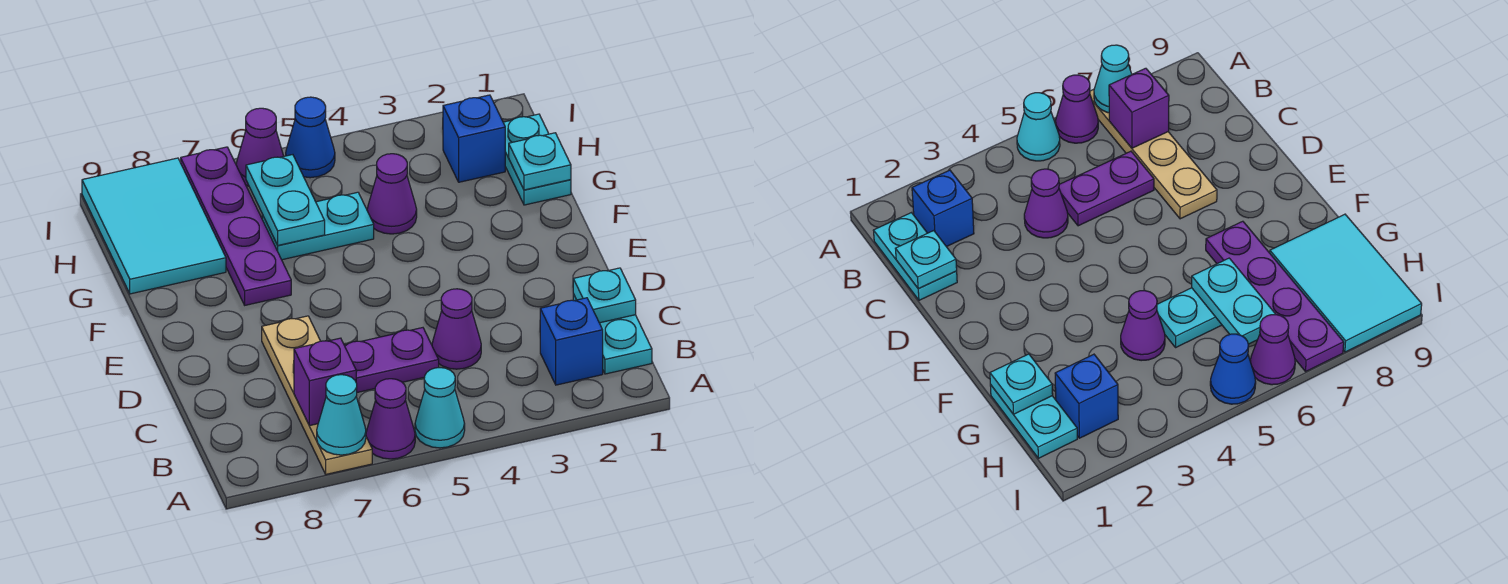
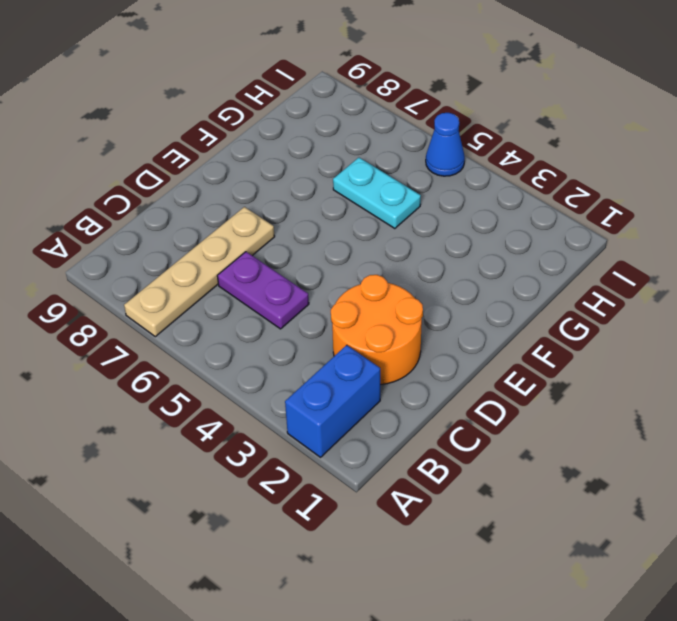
blue 1x2 brick [285,345,380,457] -> blue 1x1 brick [540,298,603,385]
orange 2x2 round brick [331,275,423,385] -> none
none -> cyan 1x1 cone [415,368,465,448]
none -> purple 1x1 cone [366,379,415,459]
none -> cyan 1x2 plate [573,294,652,374]

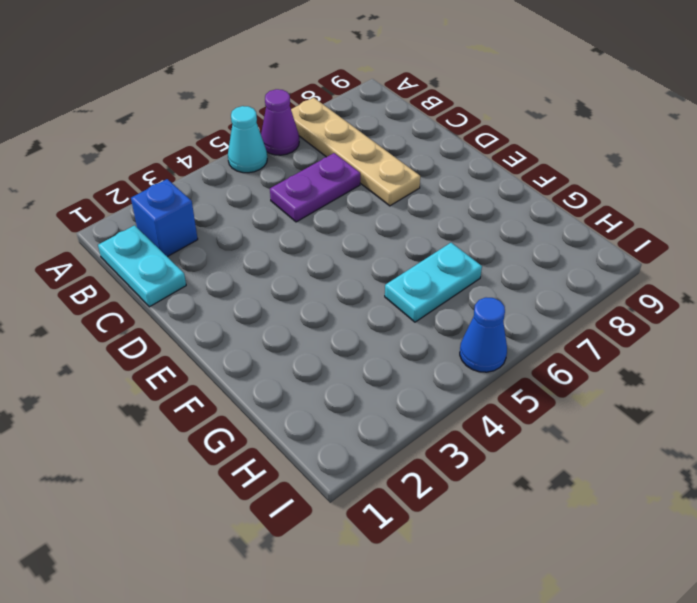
none -> purple 1x1 cone [432,289,481,369]
none -> purple 1x4 plate [181,147,291,305]
none -> cyan 1x2 plate [503,114,571,205]

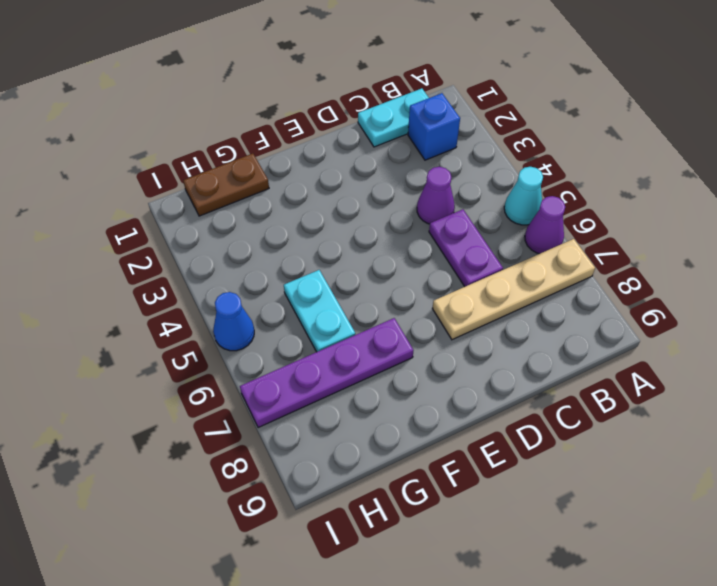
brown 1x2 plate [183,154,269,216] -> cyan 1x2 plate [503,114,571,205]
none -> purple 1x1 cone [367,154,417,234]
none -> cyan 2x3 tile [82,158,226,294]
none -> blue 1x1 brick [443,95,505,182]

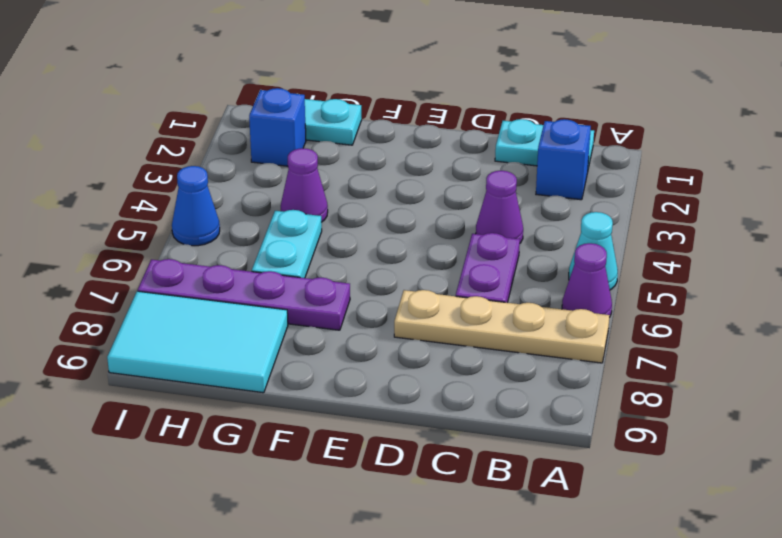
none -> purple 1x1 cone [236,108,284,186]
none -> cyan 1x1 cone [317,375,366,455]
none -> purple 1x1 brick [294,338,356,426]

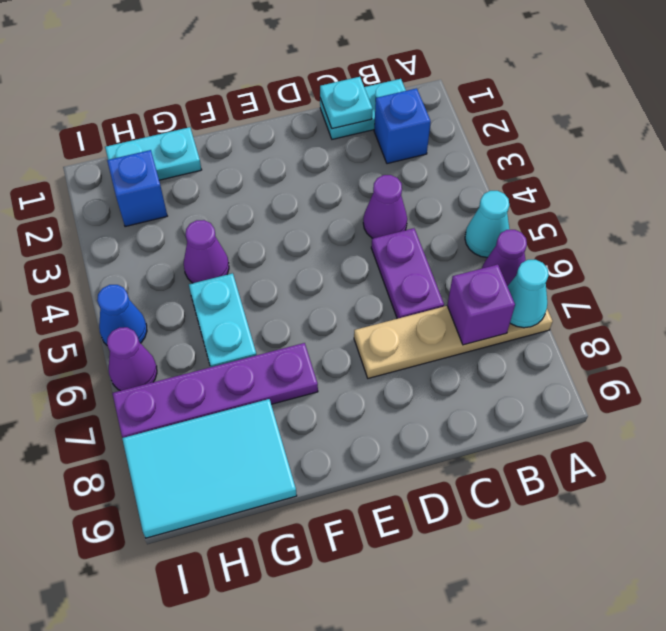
none -> cyan 1x1 plate [509,133,571,190]
none -> cyan 1x2 plate [246,155,325,245]

